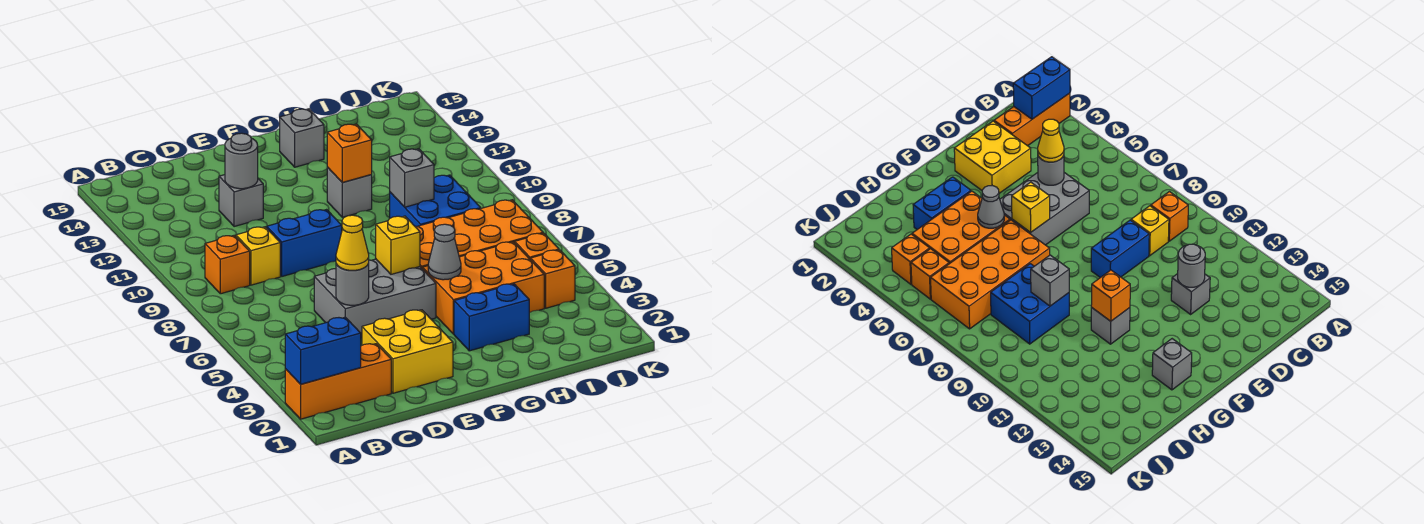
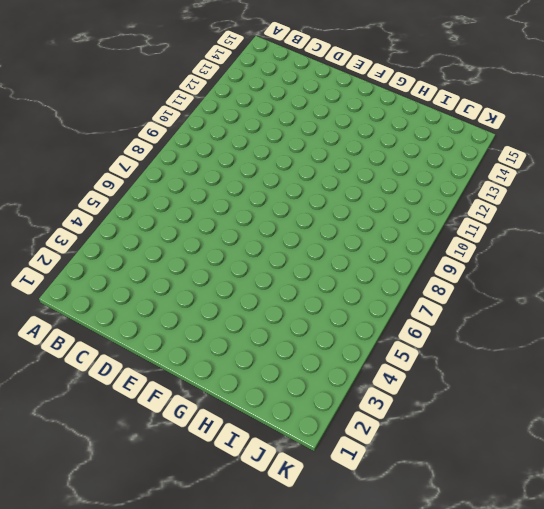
none -> orange 1x3 brick [285,344,391,419]
none -> orange 1x1 brick [205,235,250,294]
none -> yellow 1x1 brick [236,227,280,285]

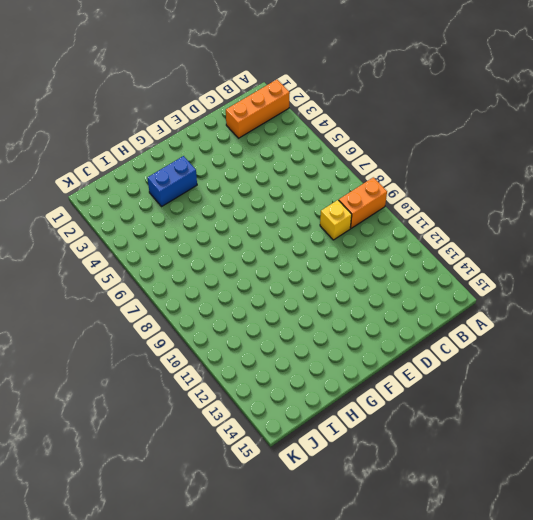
orange 1x2 brick [339,177,387,228] -> orange 1x1 brick [205,235,250,294]
none -> yellow 2x2 brick [362,310,453,393]
none -> grey 2x3 brick [314,259,436,338]
none -> blue 1x2 brick [266,210,342,276]

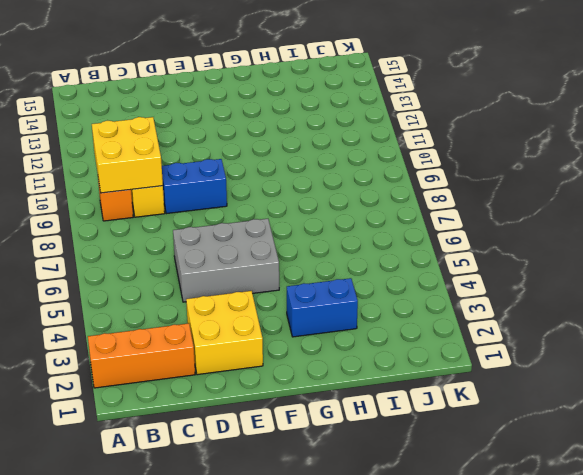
yellow 2x2 brick [92,117,163,193] -> none
none -> grey 1x1 brick [219,175,263,227]
none -> orange 2x3 brick [422,242,544,334]
none -> orange 2x4 brick [415,200,543,268]

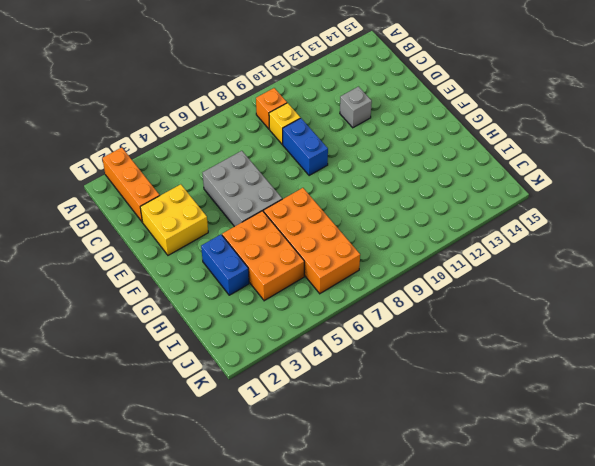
none -> grey 1x1 brick [327,167,372,217]
none -> grey 1x1 brick [280,109,324,167]
none -> blue 2x2 brick [390,175,481,226]

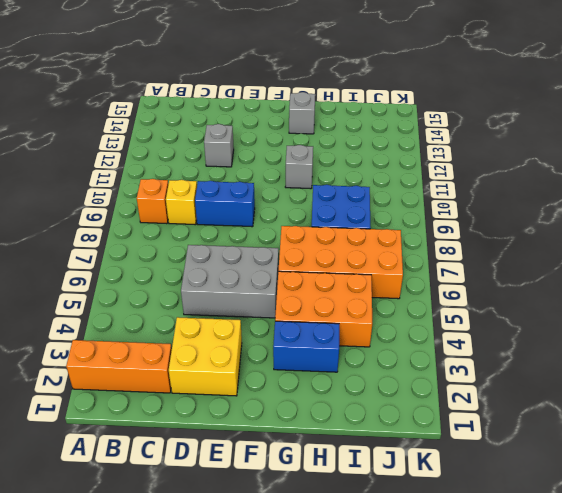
none -> orange 1x1 brick [531,250,575,308]
none -> orange 1x1 brick [515,233,559,260]
none -> blue 1x2 brick [285,317,361,384]

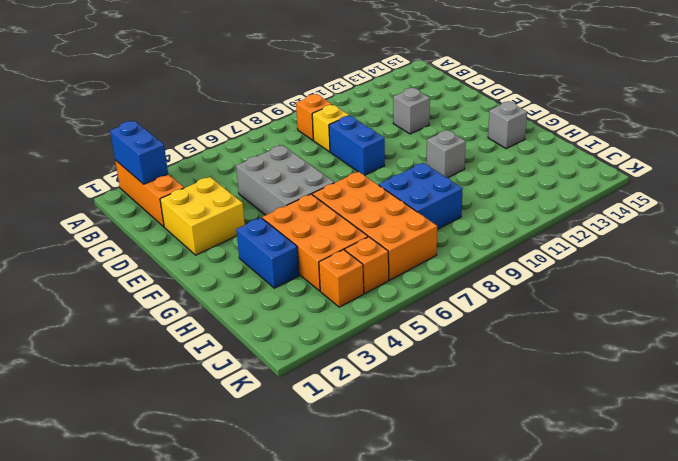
none -> grey 1x1 round brick [336,264,369,305]
none -> grey 1x1 round brick [225,133,258,189]
none -> yellow 1x1 brick [376,216,420,274]

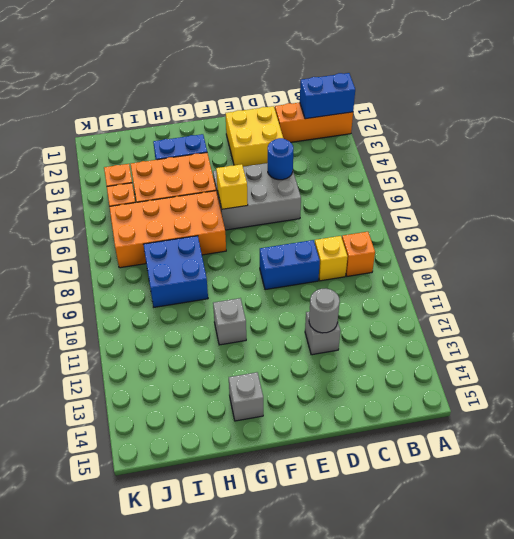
blue 1x1 round brick [268,138,293,180] -> grey 1x1 round brick [336,264,369,305]
none -> grey 1x1 cone [428,224,461,280]
none -> orange 1x1 brick [327,124,372,183]
none -> grey 1x1 brick [390,149,434,207]

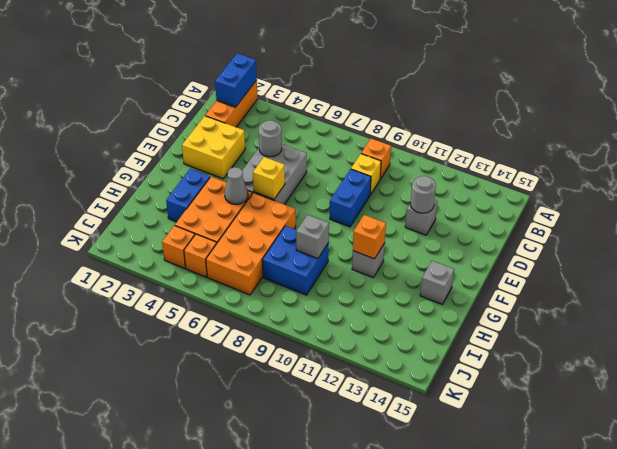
none -> yellow 1x1 cone [336,215,369,270]

